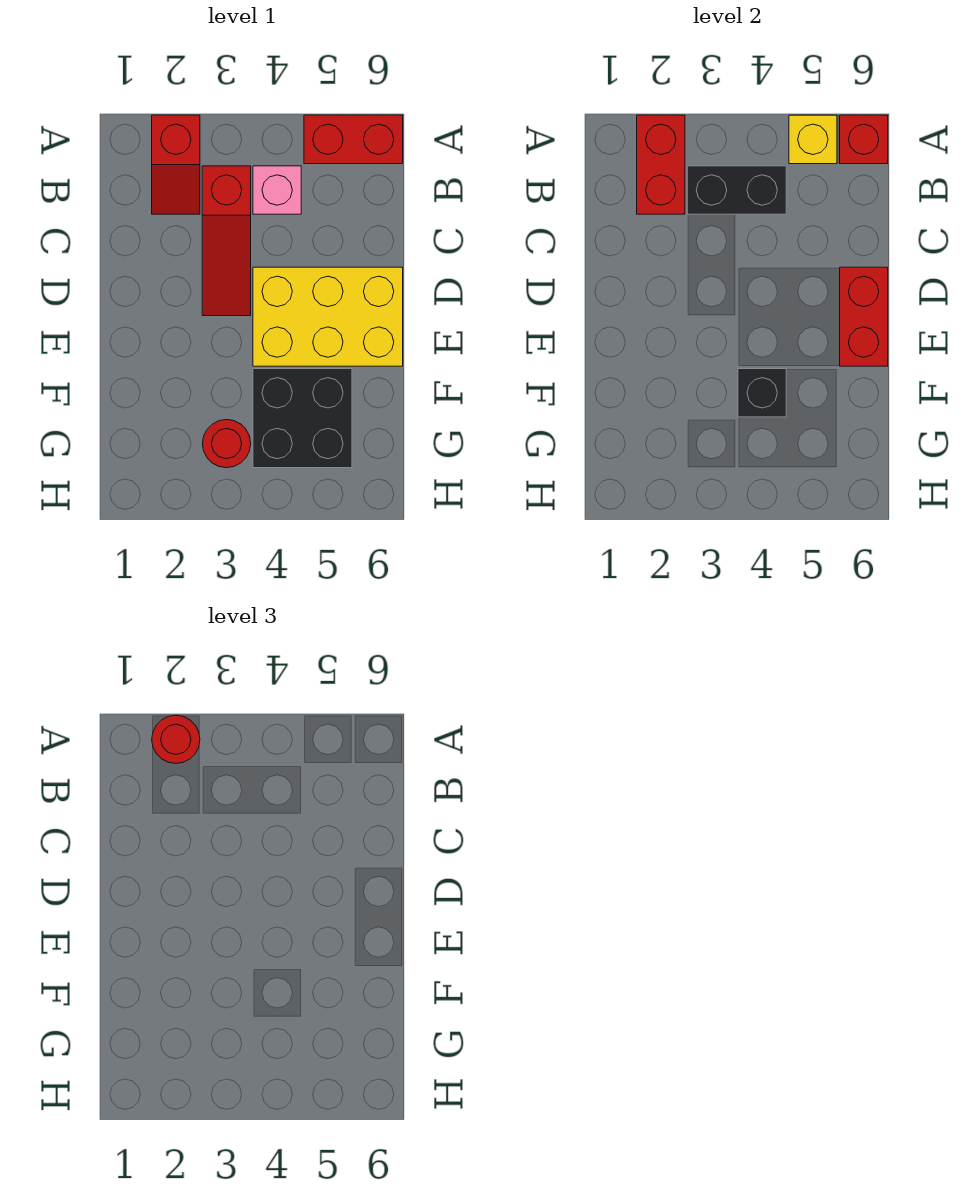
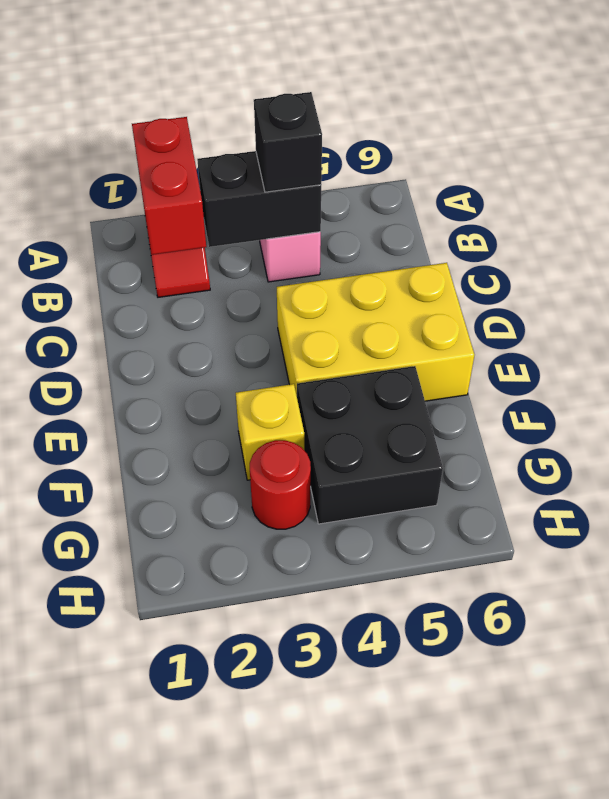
black 1x1 brick [254,92,322,192] -> black 1x1 brick moved to [738,369,786,417]
yellow 1x1 brick [236,384,304,480] -> yellow 1x1 brick moved to [789,115,837,164]
none -> red 1x2 brick [304,115,403,164]
none -> red 1x3 slope [202,166,251,316]
none -> red 1x1 brick [840,115,888,164]

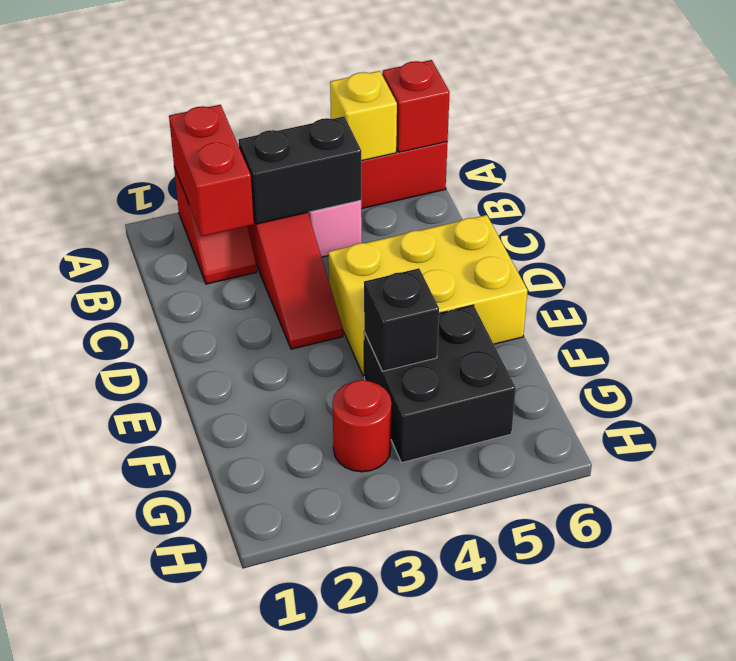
none -> red 1x2 brick [840,267,888,366]
none -> red 1x1 round brick [152,715,200,763]

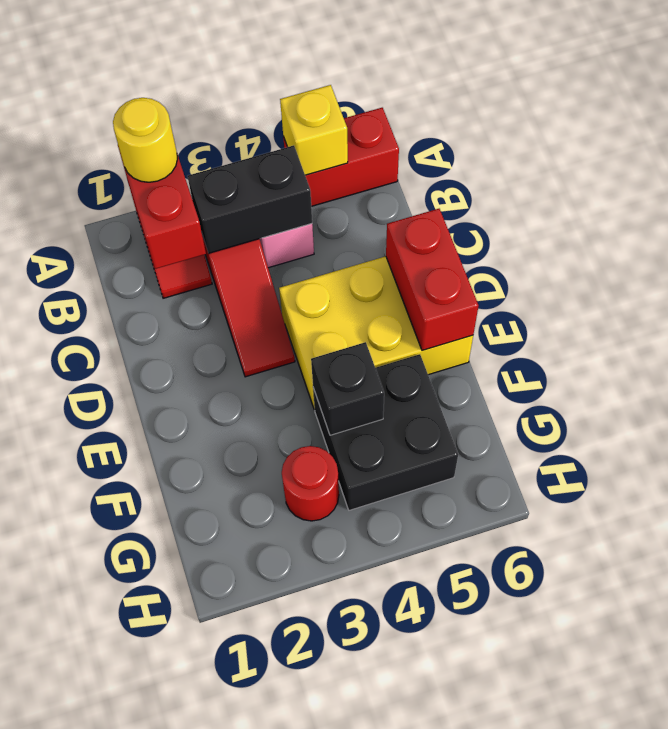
yellow 1x1 round brick [113,98,178,182] -> red 1x1 round brick [152,715,200,763]
none -> red 1x1 brick [840,115,888,164]

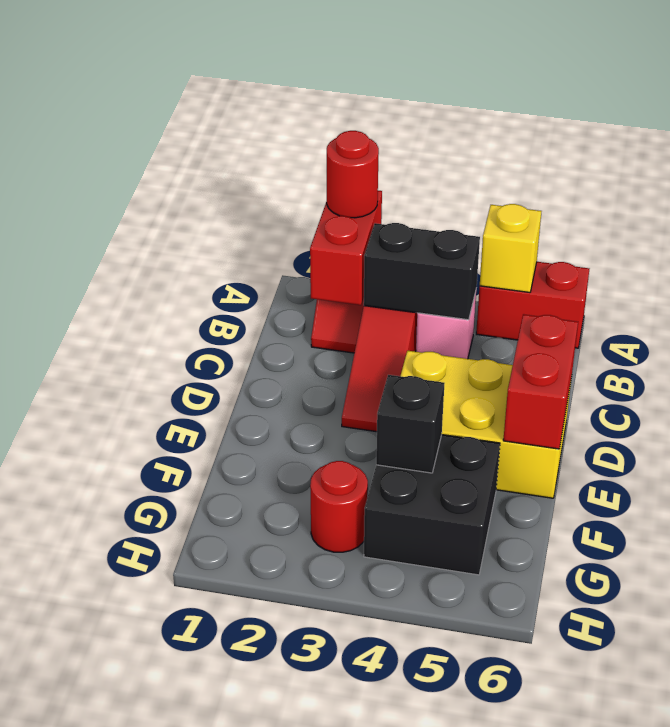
none -> red 1x1 brick [840,115,888,164]

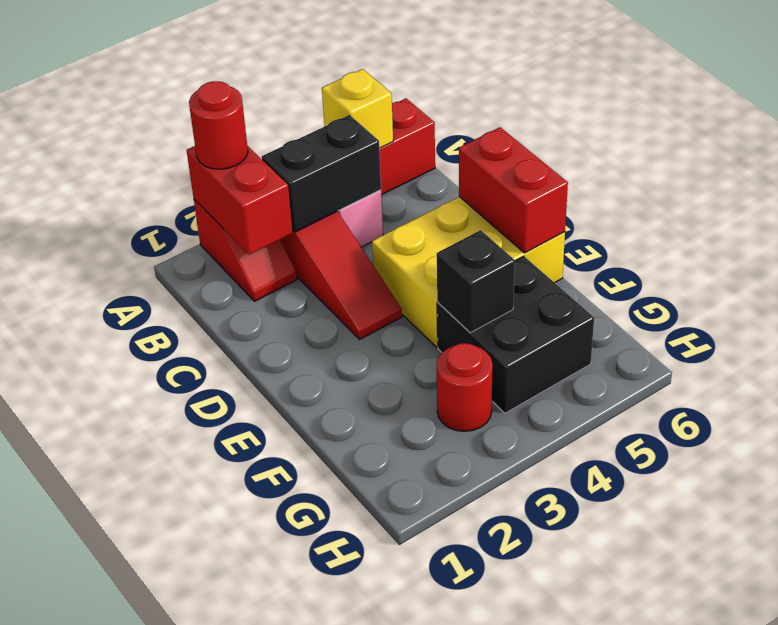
none -> red 1x1 brick [840,115,888,164]

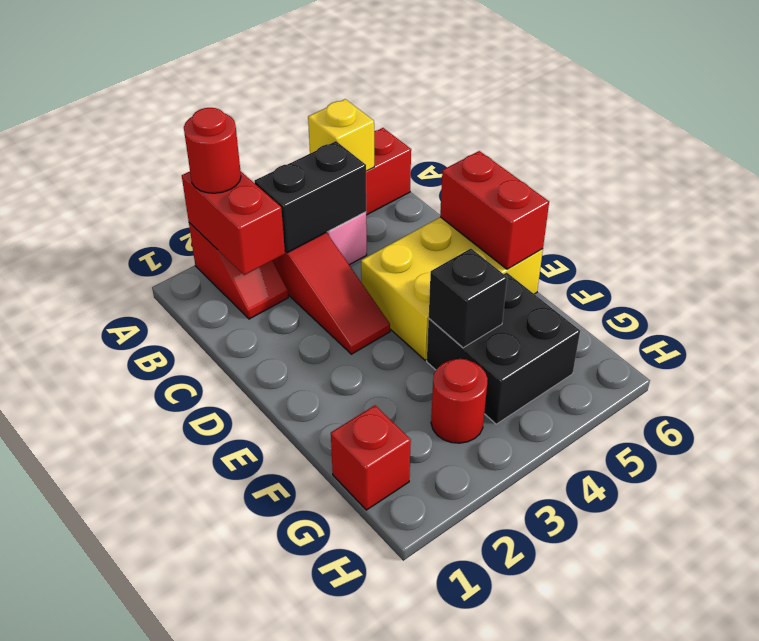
red 1x1 brick [331,406,411,510] -> red 1x1 brick moved to [840,115,888,164]

